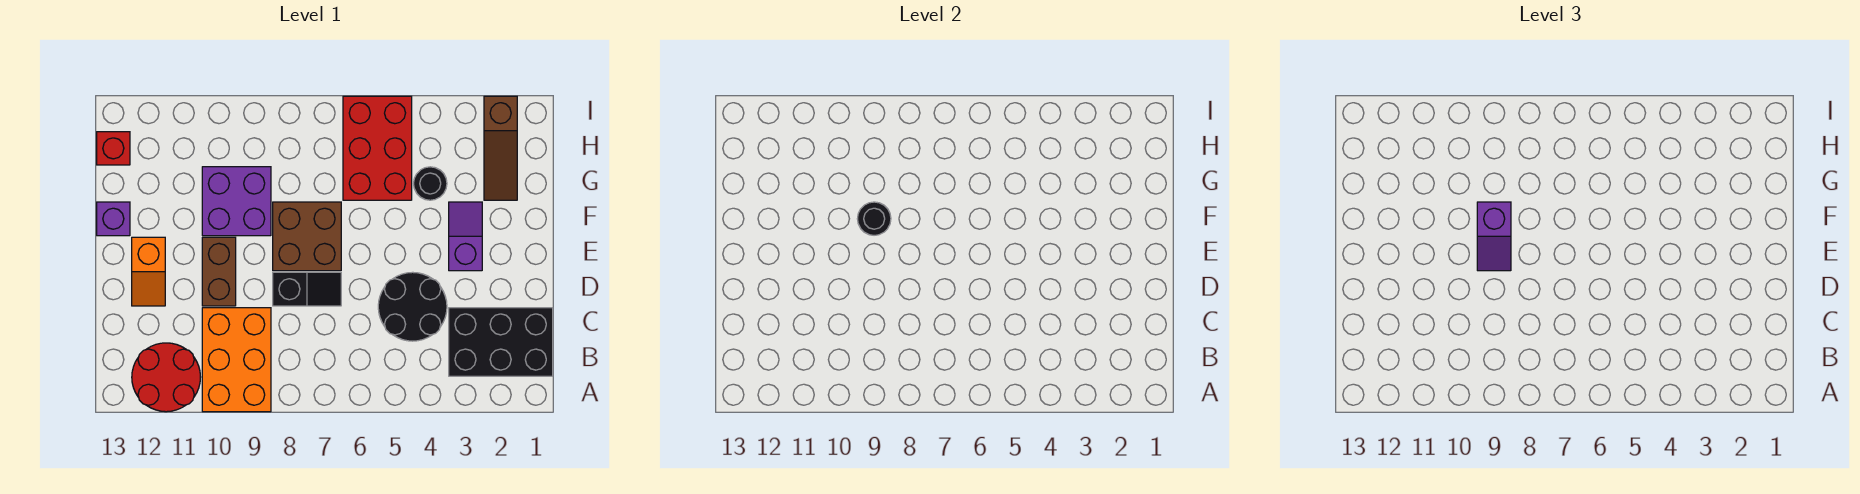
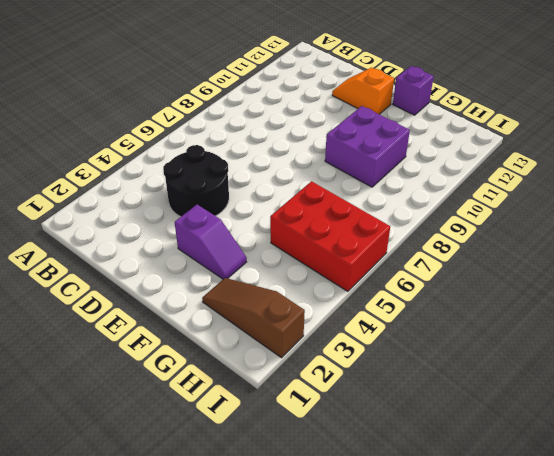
none -> orange 2x3 brick [202,308,271,412]
none -> red 2x2 round brick [132,343,200,412]
none -> black 2x3 brick [449,308,553,376]

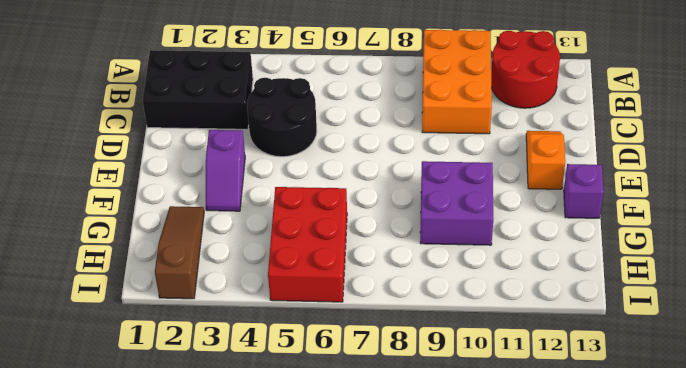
none -> black 1x2 slope [273,272,341,306]
none -> brown 1x2 brick [202,237,236,306]
none -> brown 2x2 brick [273,202,341,271]

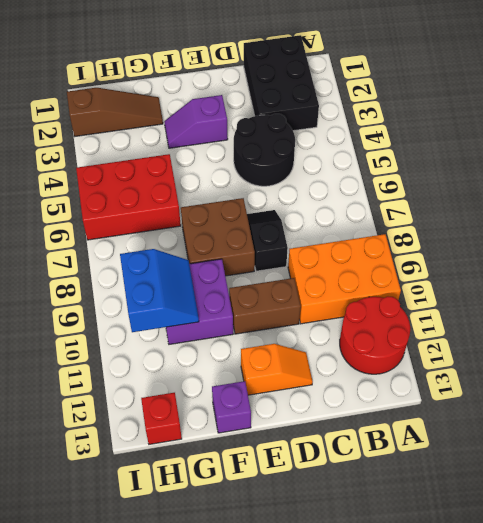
blue 2x2 slope [120,249,199,332] -> none
none -> black 1x1 round brick [414,167,447,200]
none -> black 1x1 round brick [857,202,891,235]
none -> purple 1x2 slope [1477,202,1511,271]

